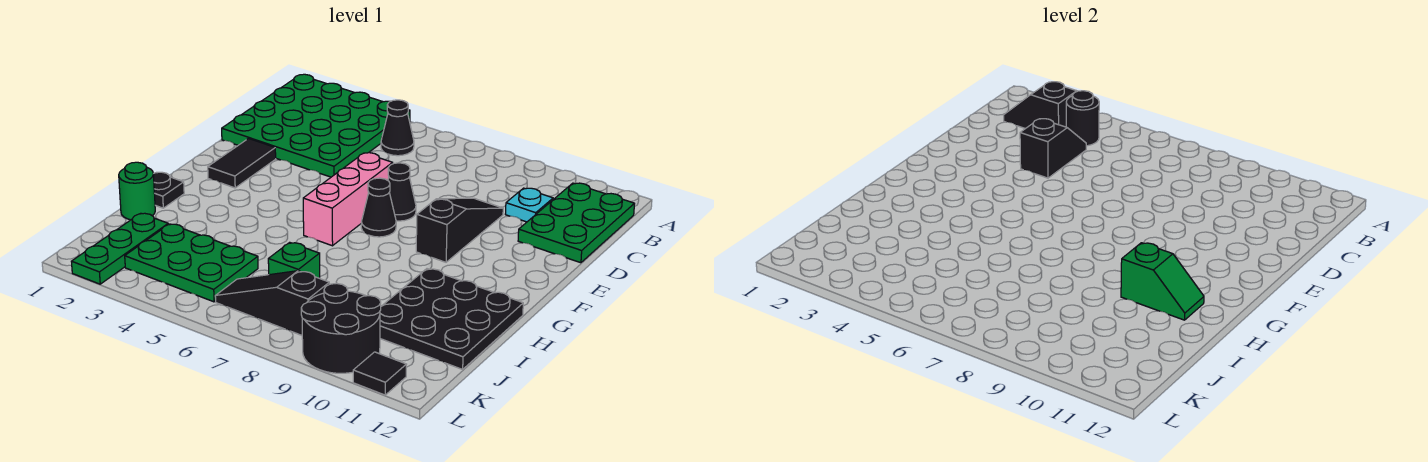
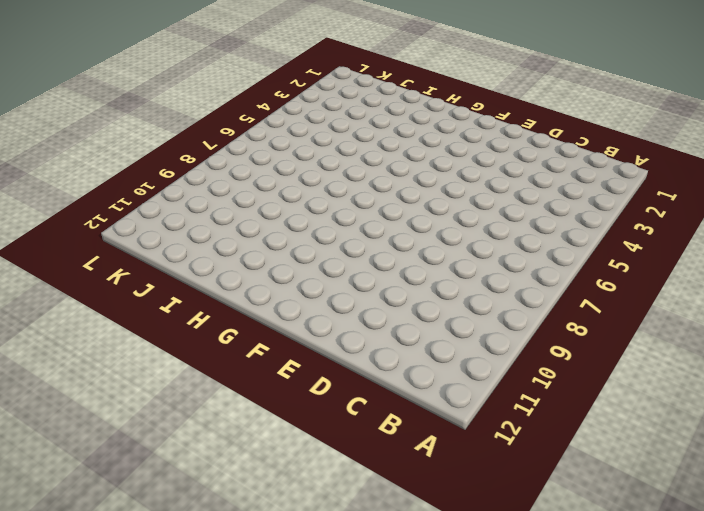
none -> green 4x4 plate [222,74,410,177]
none -> black 1x1 cone [381,100,414,156]
none -> green 2x3 plate [518,183,634,263]

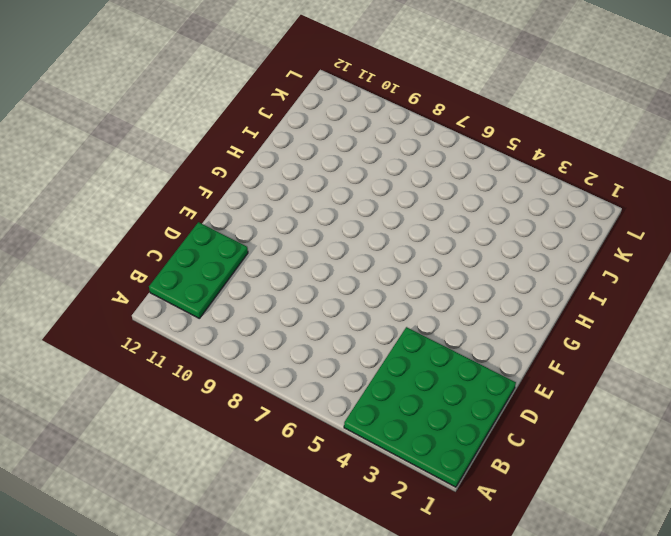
none -> black 1x1 cone [381,100,414,156]
none -> cyan 1x1 plate [505,188,553,222]
none -> black 1x3 slope [416,198,503,262]

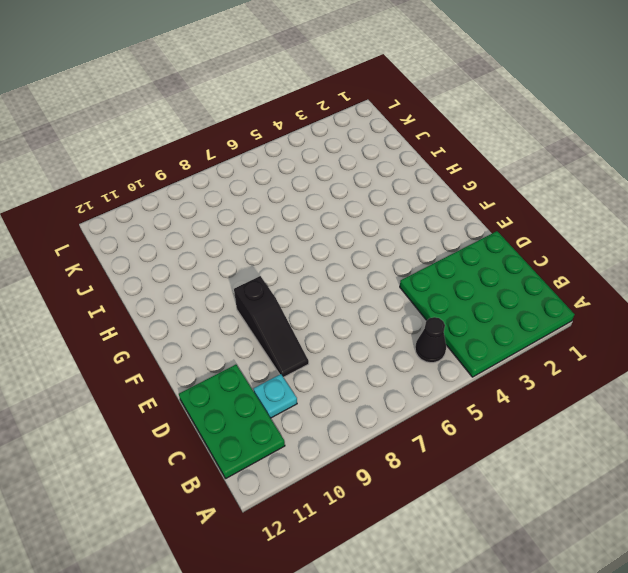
none -> black 1x2 tile [208,138,276,188]
none -> pink 1x3 brick [303,153,393,246]
none -> black 1x1 cone [388,163,416,221]

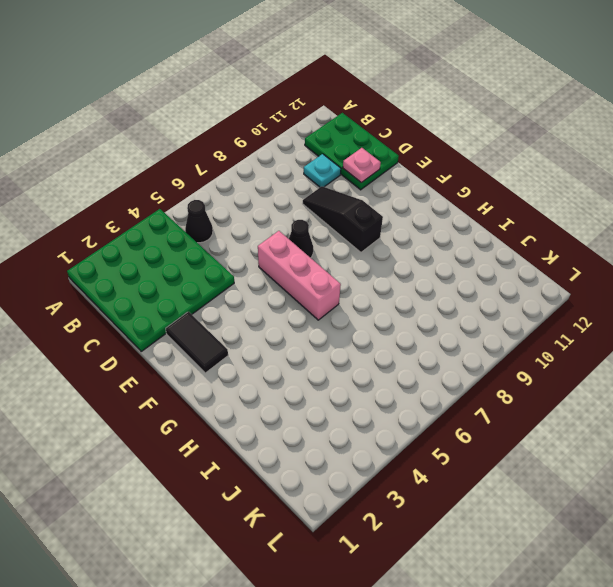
pink 1x1 plate [343,148,381,183] -> none
none -> black 1x1 cone [361,178,396,237]
none -> black 1x1 plate [153,172,184,208]
none -> black 3x3 plate [380,269,523,369]

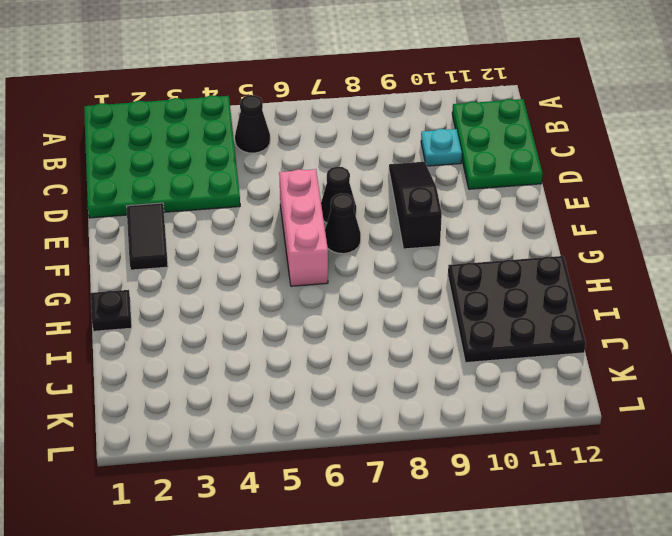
none -> green 1x1 round brick [119,162,155,220]
none -> green 1x3 plate [71,213,168,284]
none -> green 2x3 plate [125,224,258,302]

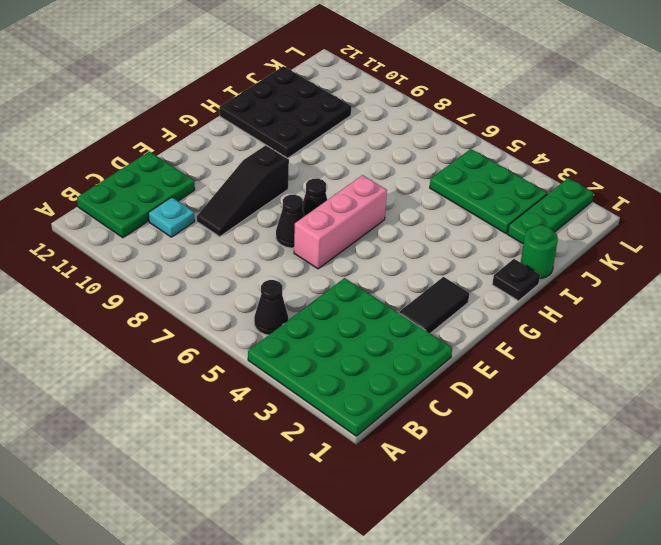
none -> green 1x1 brick [268,242,320,278]
none -> black 1x3 slope [215,271,329,335]
none -> black 2x2 round brick [301,283,381,373]

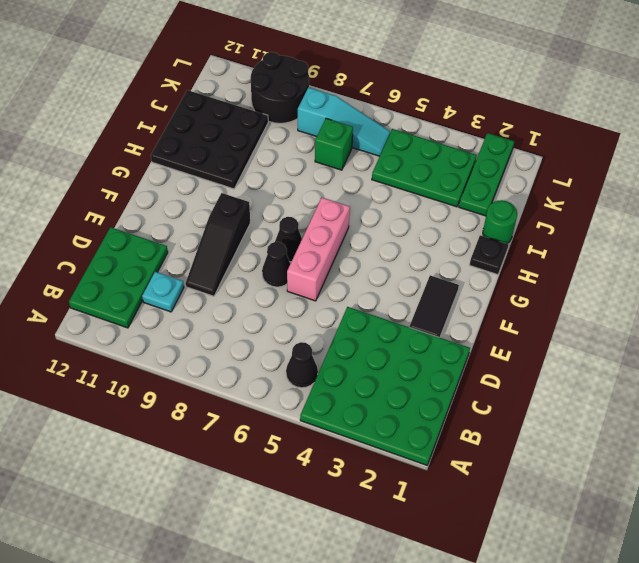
cyan 1x3 slope [298,87,390,156] -> black 1x3 slope [215,271,329,335]
none -> black 1x1 tile [353,352,407,395]
none -> black 1x2 slope [1004,82,1077,129]
none -> black 1x1 round brick [1066,91,1099,146]

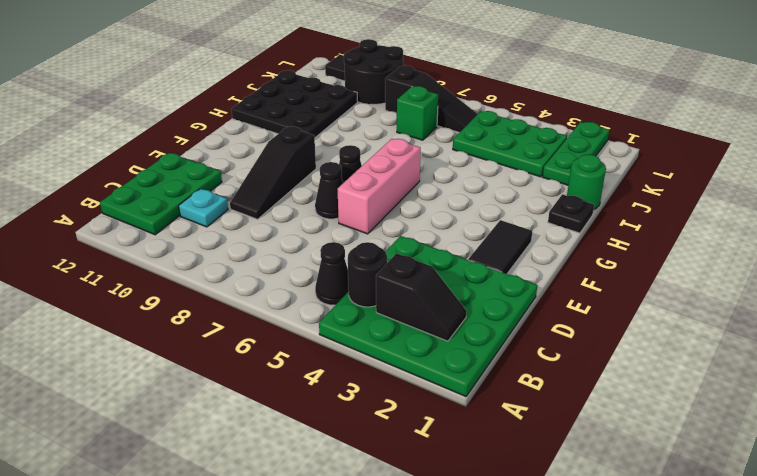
none -> black 1x2 slope [1020,119,1086,178]
none -> green 1x2 slope [1121,243,1204,320]

